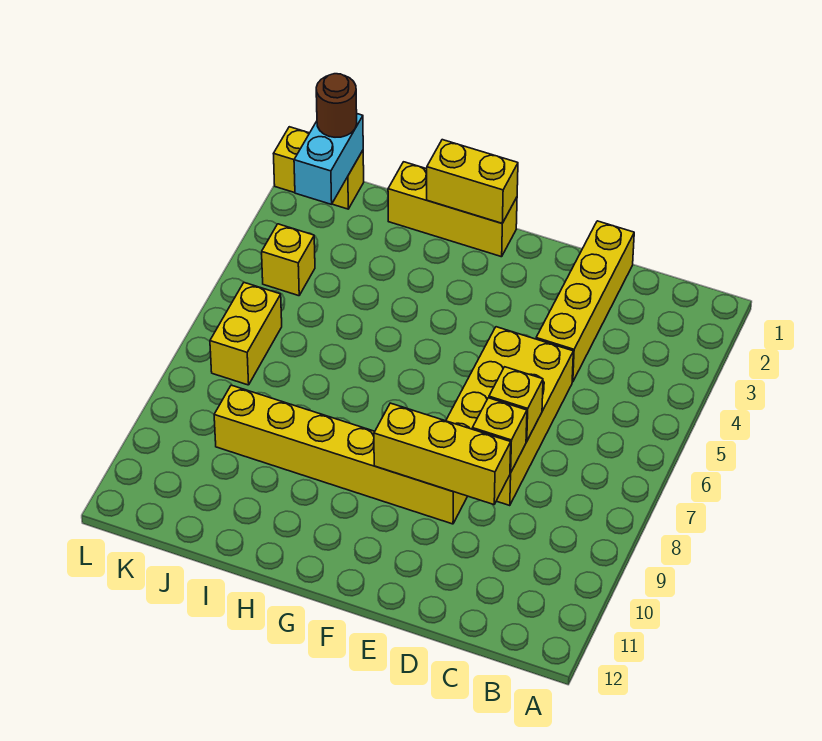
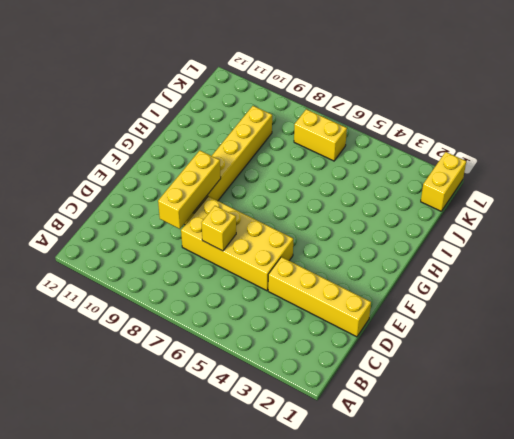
none -> yellow 1x3 brick [388,162,517,257]
none -> yellow 1x1 brick [262,224,315,296]
none -> yellow 1x1 brick [472,398,527,473]

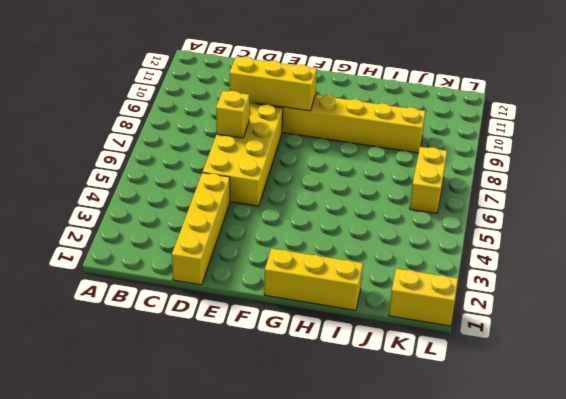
none -> yellow 1x1 brick [262,224,315,296]
none -> yellow 1x1 brick [472,398,527,473]
none -> yellow 1x2 brick [427,140,518,223]

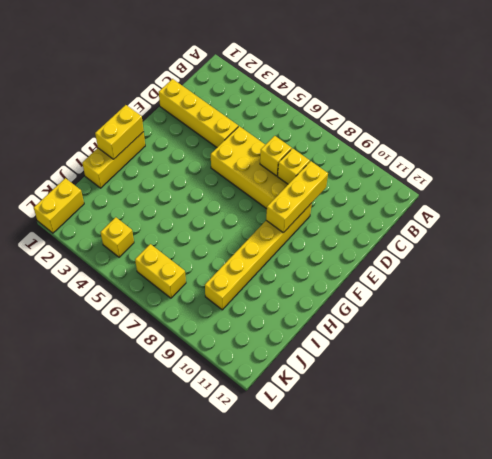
none -> cyan 1x2 brick [294,114,363,204]
none -> brown 1x1 round brick [316,74,357,137]

